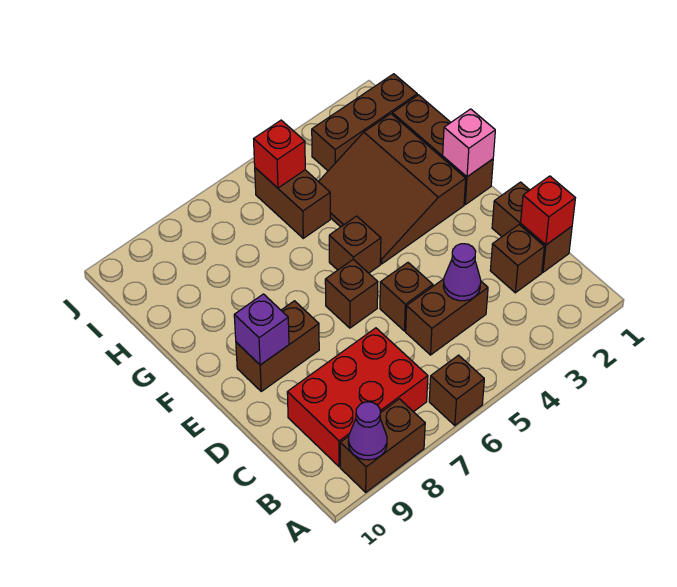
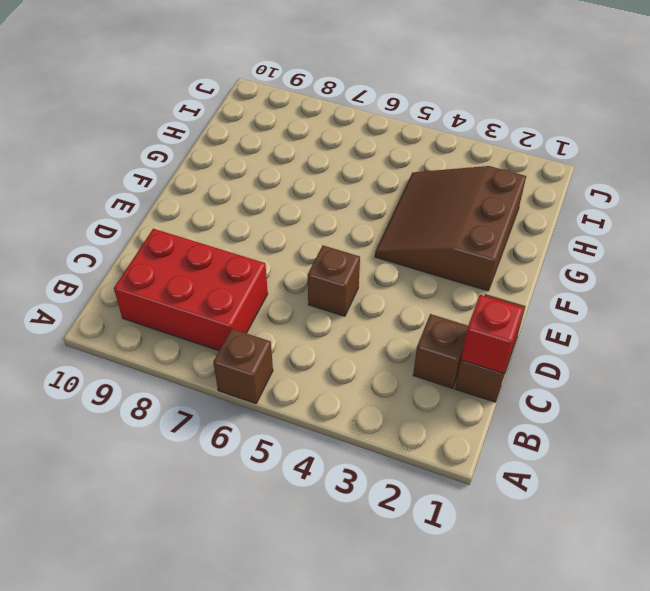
none -> brown 1x2 brick [340,399,425,492]
none -> brown 1x2 brick [406,279,488,355]
none -> brown 1x1 brick [325,259,378,328]

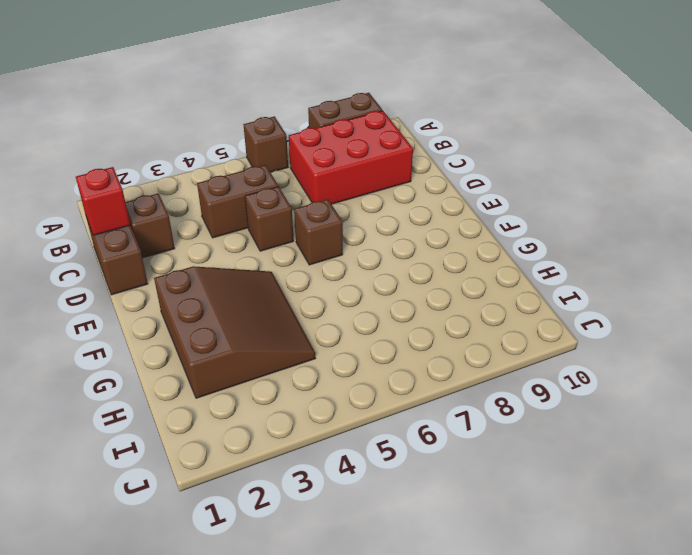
none -> brown 1x2 brick [236,301,319,391]
none -> brown 1x3 brick [392,95,493,205]
none -> brown 1x1 brick [329,216,381,273]

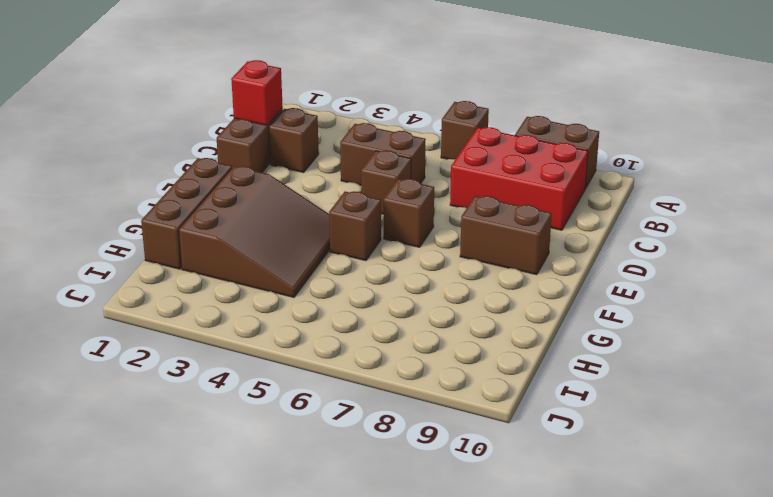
none -> brown 1x2 brick [255,168,330,238]
none -> brown 1x3 brick [312,74,417,171]
none -> purple 1x1 cone [348,402,387,460]

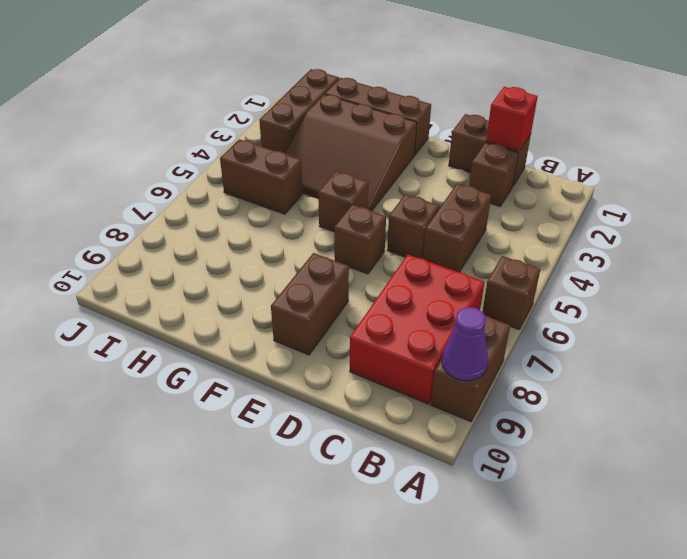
none -> purple 1x1 cone [443,244,481,301]
none -> purple 1x1 brick [234,294,289,365]
none -> pink 1x1 brick [443,109,495,177]

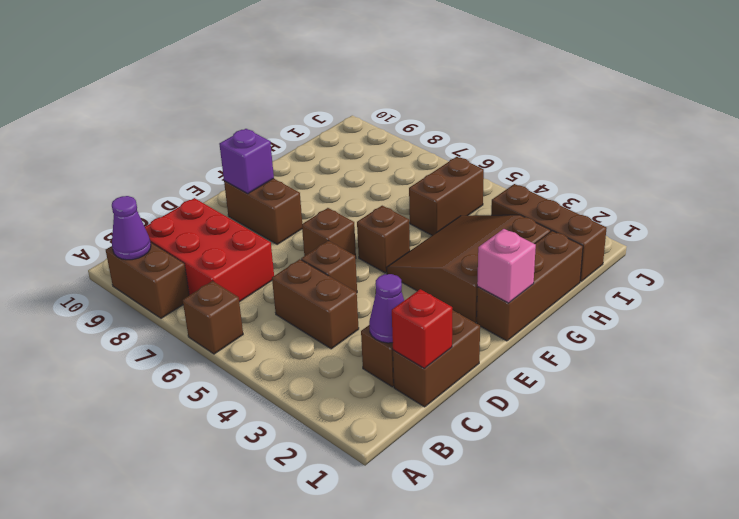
purple 1x1 cone [369,274,404,343] -> purple 1x1 cone moved to [443,244,481,301]
none -> red 1x1 brick [254,120,305,188]

